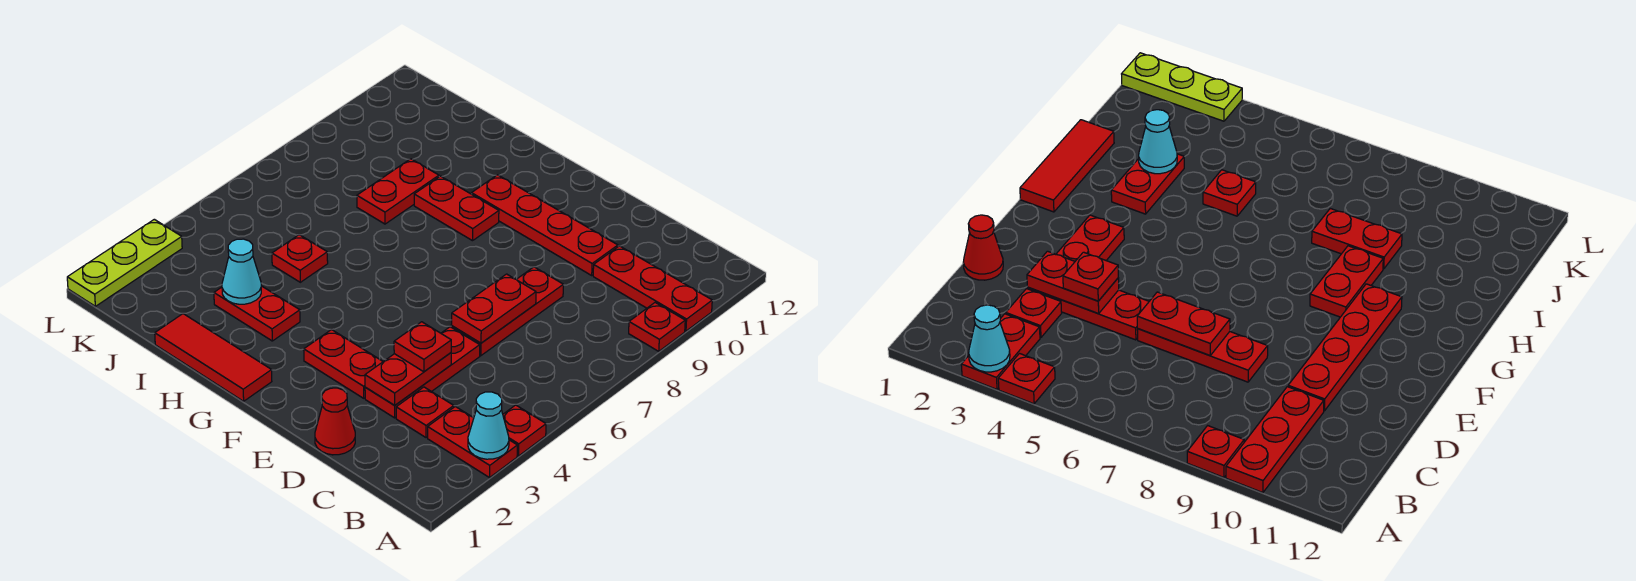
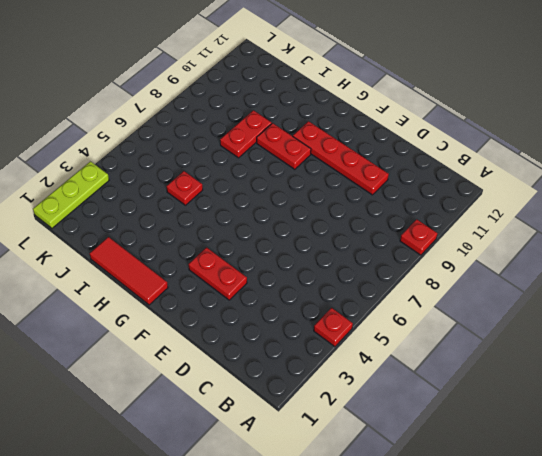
none -> red 1x2 plate [428,407,517,478]
none -> red 1x3 plate [593,246,712,331]
none -> red 1x1 plate [396,387,454,438]

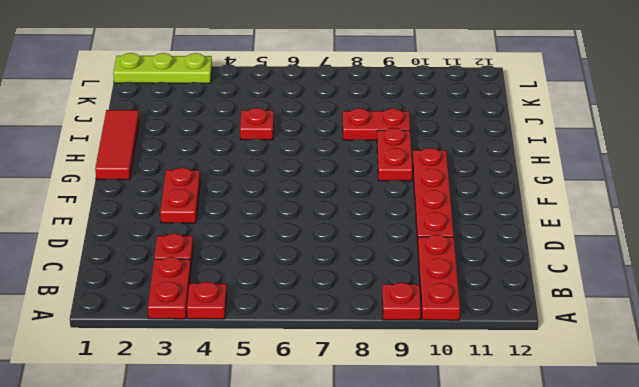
none -> red 1x1 cone [315,388,355,455]
none -> red 1x3 plate [365,327,480,418]
none -> red 1x3 plate [451,267,563,356]

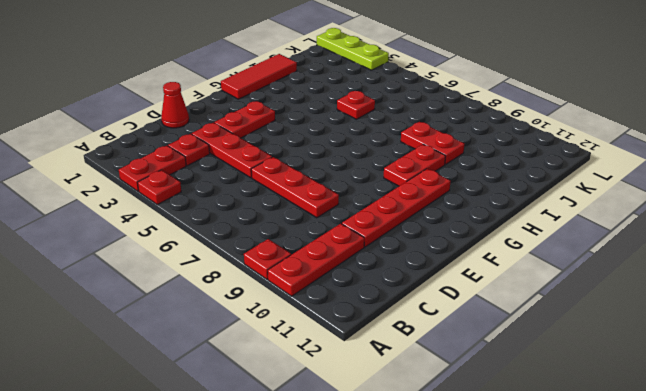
none -> red 1x2 plate [214,286,300,341]
none -> cyan 1x1 cone [468,392,509,459]
none -> red 1x2 plate [365,353,451,405]

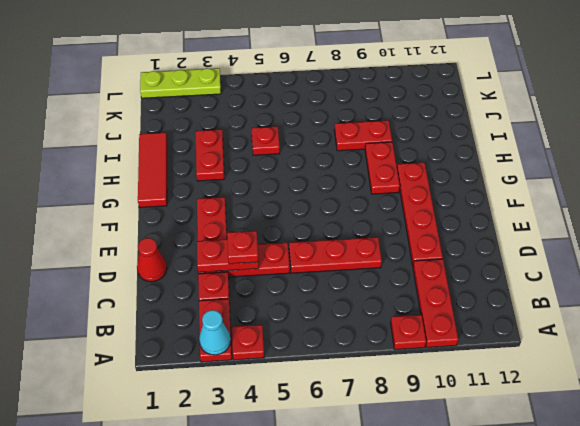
none -> red 1x2 plate [451,274,536,343]
none -> cyan 1x1 cone [222,239,261,304]

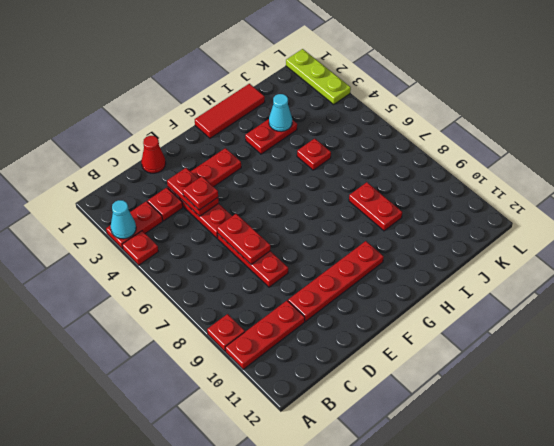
none -> red 1x2 plate [414,176,499,241]

